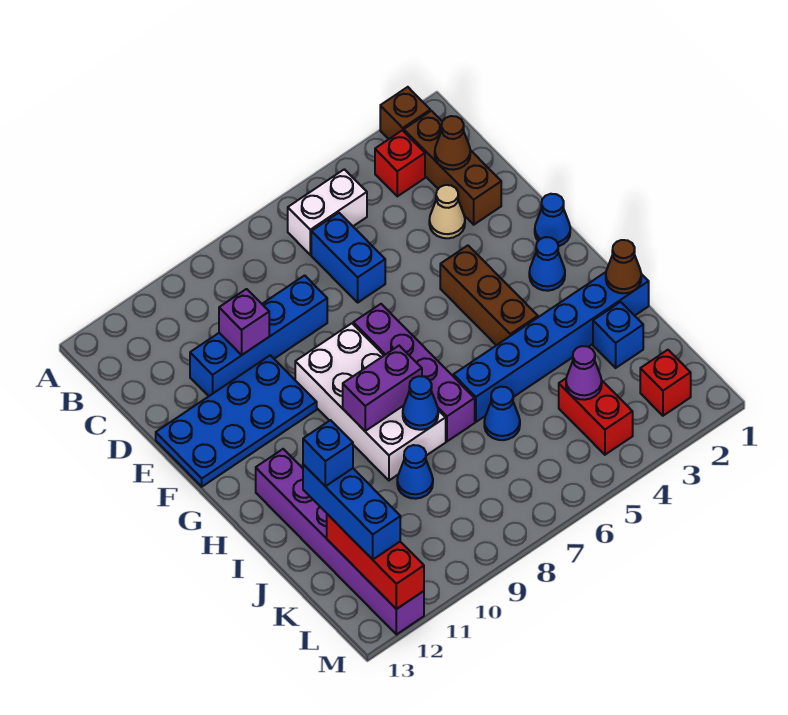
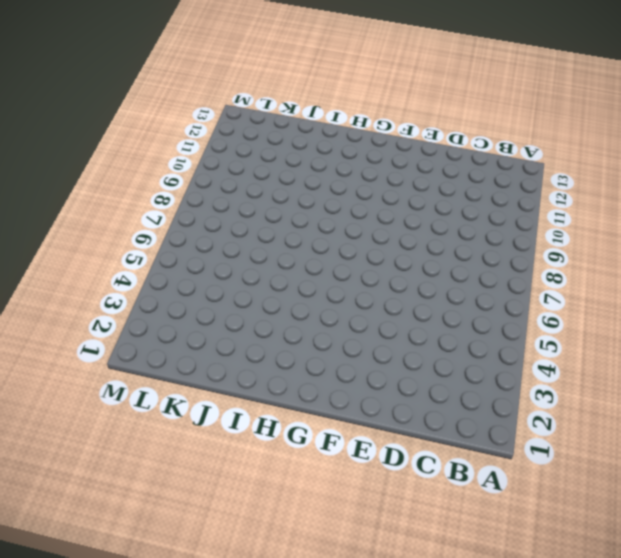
none -> brown 1x1 brick [380,87,430,139]
none -> brown 1x3 brick [404,111,501,225]
none -> red 1x1 brick [375,130,425,196]

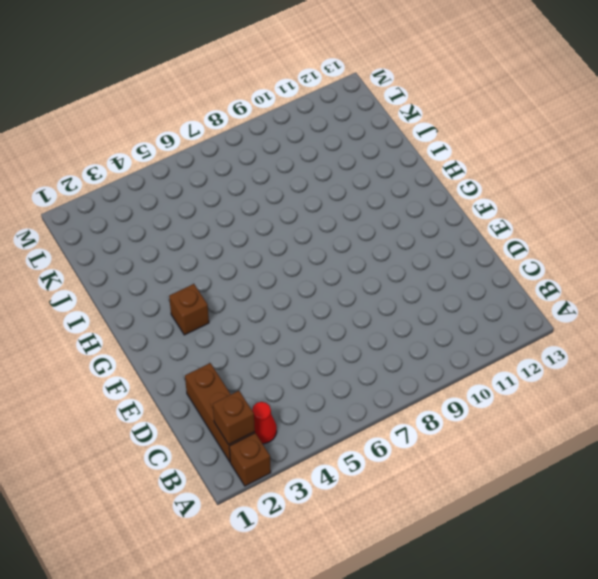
brown 1x1 brick [213,391,255,445] -> none
red 1x1 cone [252,402,277,444] -> red 1x1 brick [375,130,425,196]
brown 1x1 brick [169,284,209,335] -> none
none -> white 1x2 brick [288,169,367,255]
none -> blue 1x2 brick [311,213,385,302]
none -> tan 1x1 cone [429,185,465,238]

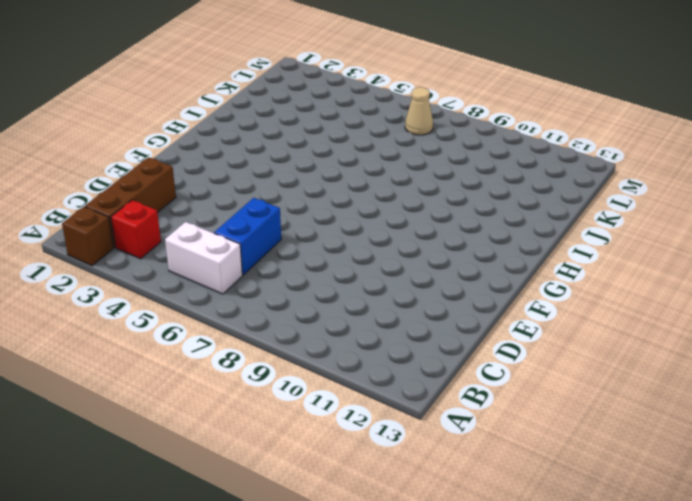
tan 1x1 cone [405,87,433,135] -> tan 1x1 cone moved to [429,185,465,238]
none -> blue 1x4 brick [190,275,327,396]
none -> blue 2x4 plate [156,355,317,487]
none -> blue 1x1 cone [535,194,570,246]

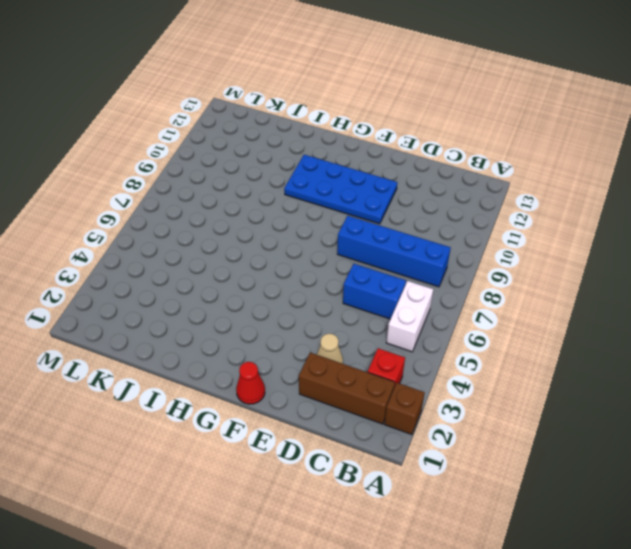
blue 1x4 brick [337,216,451,287] -> blue 1x4 brick turned to [190,275,327,396]
blue 2x4 plate [284,155,397,224] -> blue 2x4 plate turned to [156,355,317,487]
red 1x1 cone [236,362,265,404] -> blue 1x1 cone [535,194,570,246]
none -> brown 1x3 brick [440,246,538,345]
none -> purple 1x4 brick [353,304,475,441]
none -> white 2x4 brick [295,323,446,480]

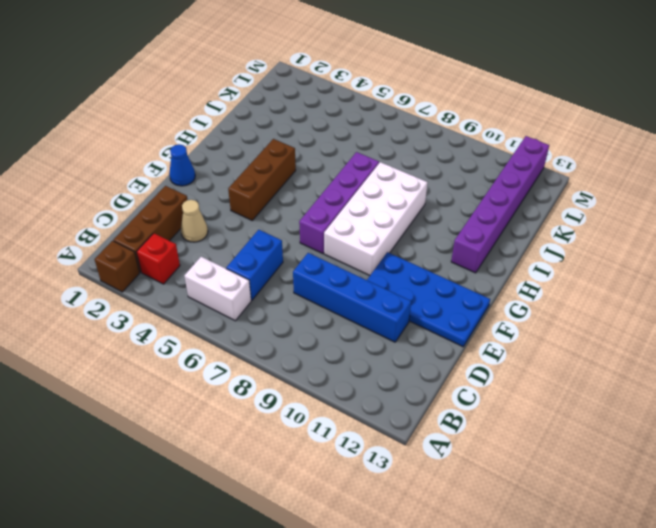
none -> blue 1x1 cone [529,237,565,291]
none -> blue 1x6 brick [453,272,649,422]
none -> blue 1x1 brick [593,302,643,368]

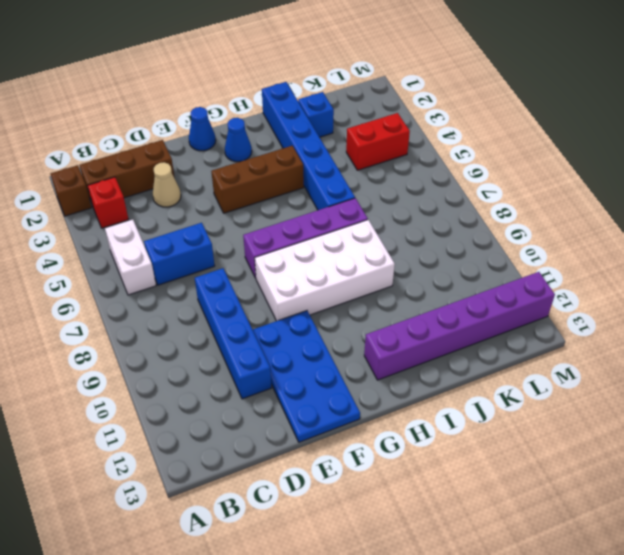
none -> blue 1x1 cone [484,387,520,440]
none -> blue 1x1 cone [397,445,433,499]
none -> red 1x1 brick [640,350,691,416]

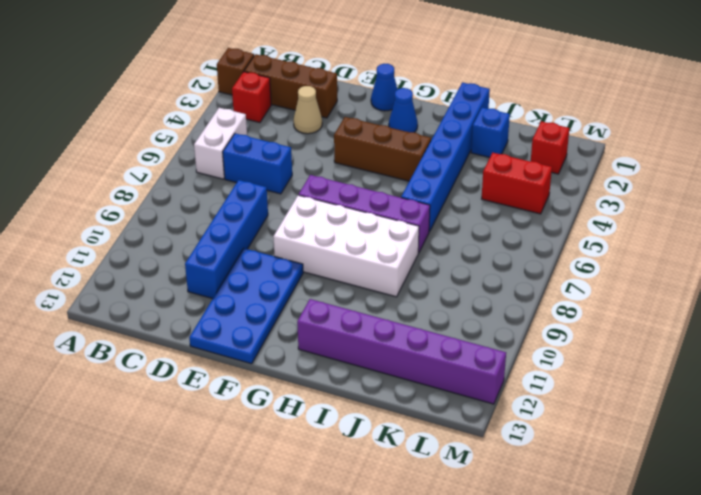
none -> blue 1x1 cone [484,387,520,440]
none -> blue 1x1 cone [397,445,433,499]
none -> brown 1x1 cone [435,116,470,170]

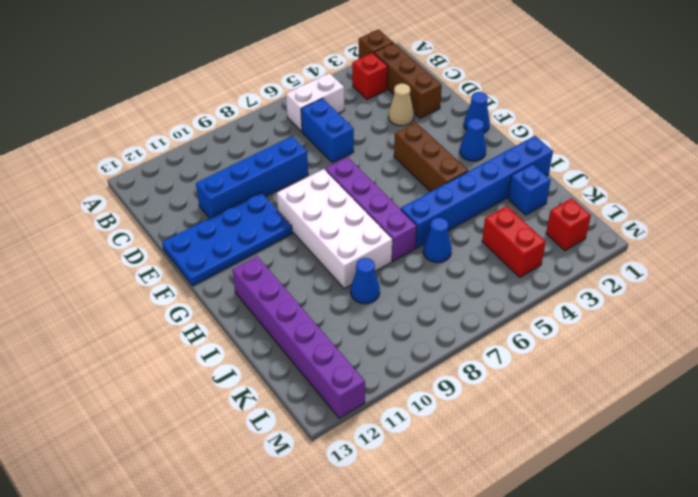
none -> brown 1x1 cone [435,116,470,170]
none -> purple 1x1 brick [219,289,269,355]
none -> purple 1x2 brick [343,346,422,431]

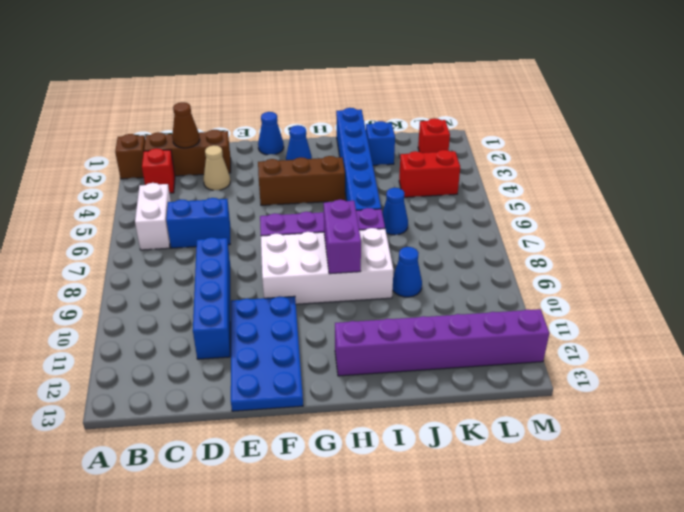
none -> purple 1x1 brick [219,289,269,355]
none -> brown 1x1 cone [606,240,641,293]
none -> blue 1x1 cone [403,376,438,430]

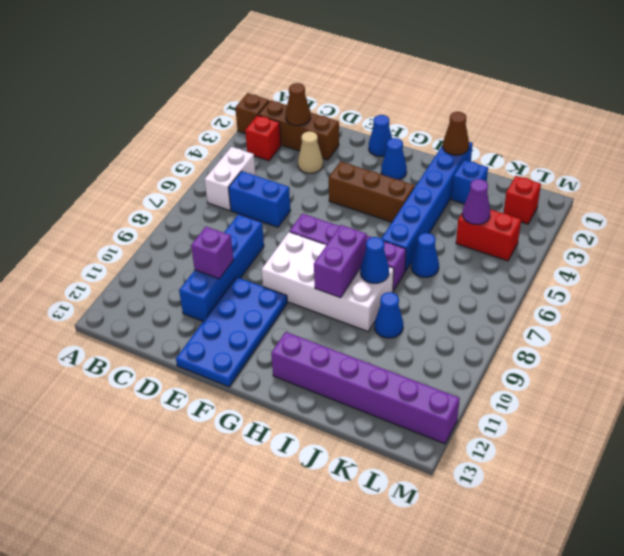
none -> red 1x3 brick [327,514,424,609]
none -> blue 1x3 brick [303,464,400,560]
none -> blue 1x1 brick [303,420,353,487]

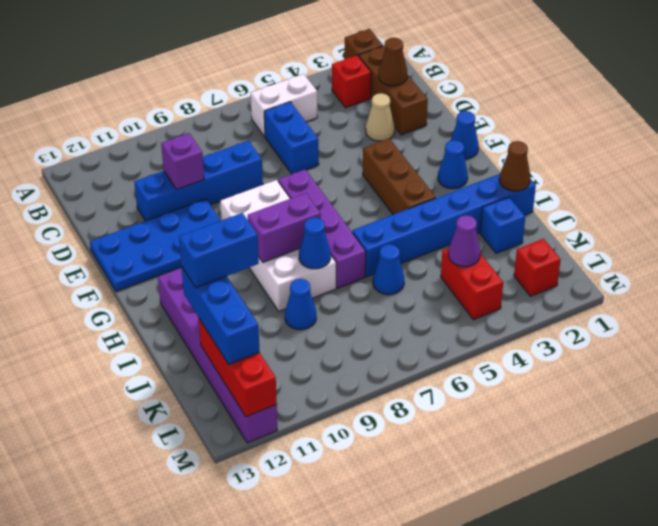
blue 1x2 brick [179,213,259,288] -> blue 1x1 brick [303,420,353,487]

